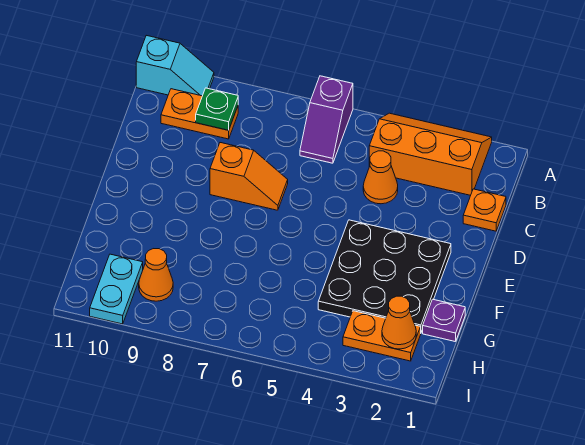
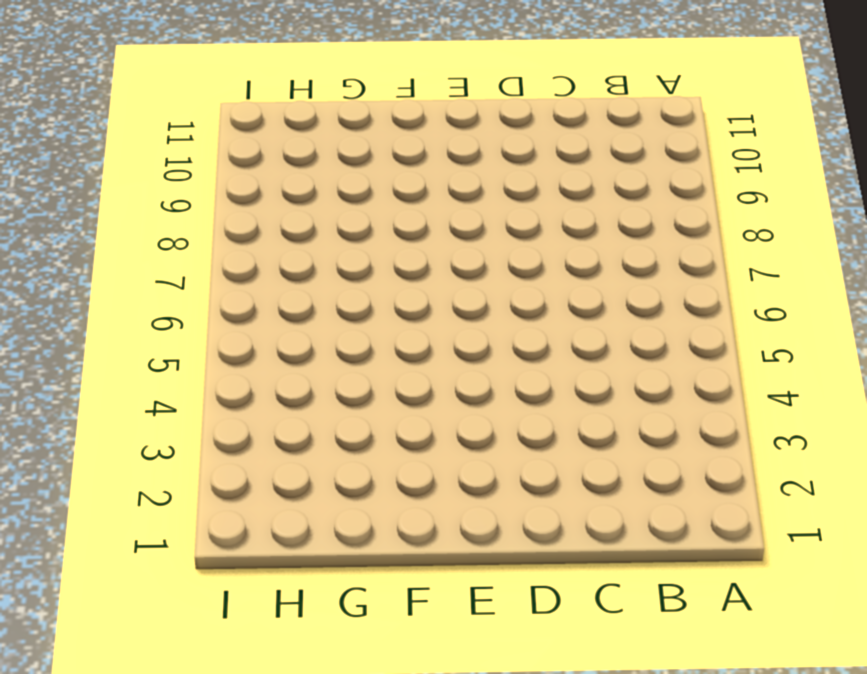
none -> orange 2x3 slope [369,113,492,195]
none -> purple 1x2 slope [300,76,353,163]
none -> cyan 1x2 slope [136,35,214,96]

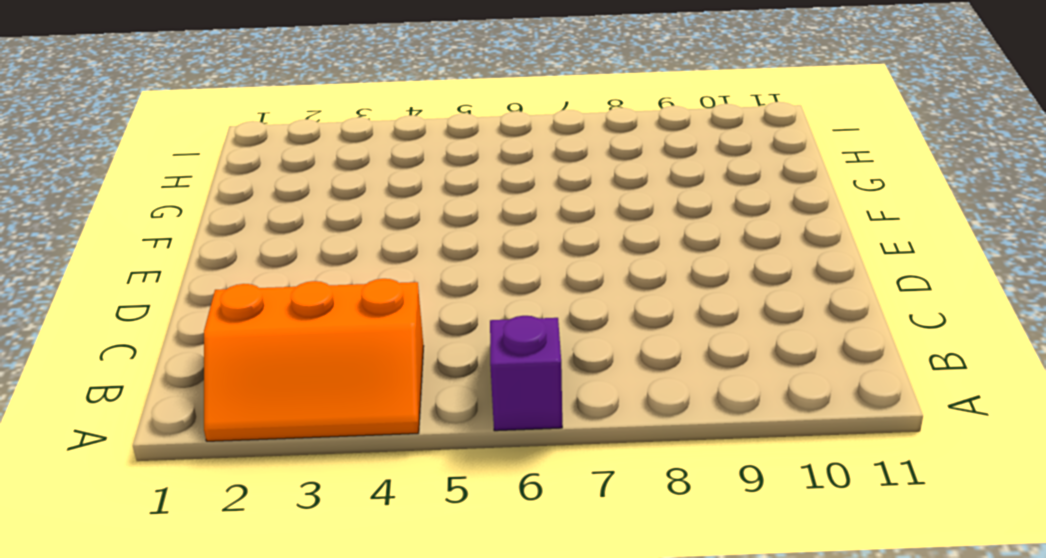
none -> cyan 1x2 slope [136,35,214,96]
none -> orange 1x2 plate [161,89,238,139]
none -> orange 1x1 plate [463,189,506,231]

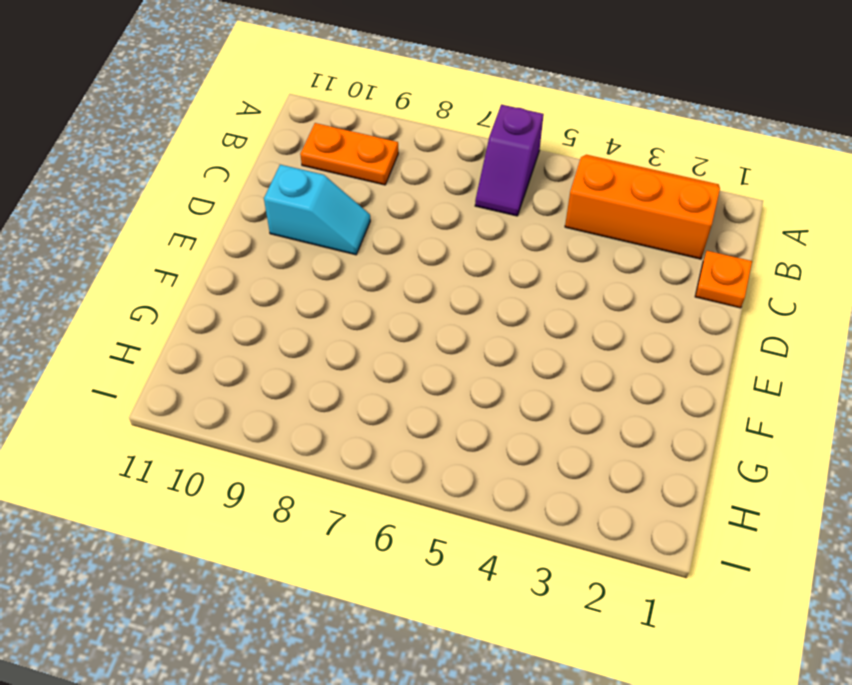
cyan 1x2 slope [264,164,370,255] -> cyan 1x2 slope moved to [136,35,214,96]
none -> orange 1x1 cone [363,151,398,204]
none -> orange 1x2 slope [210,143,288,210]
none -> black 3x3 plate [318,220,451,332]

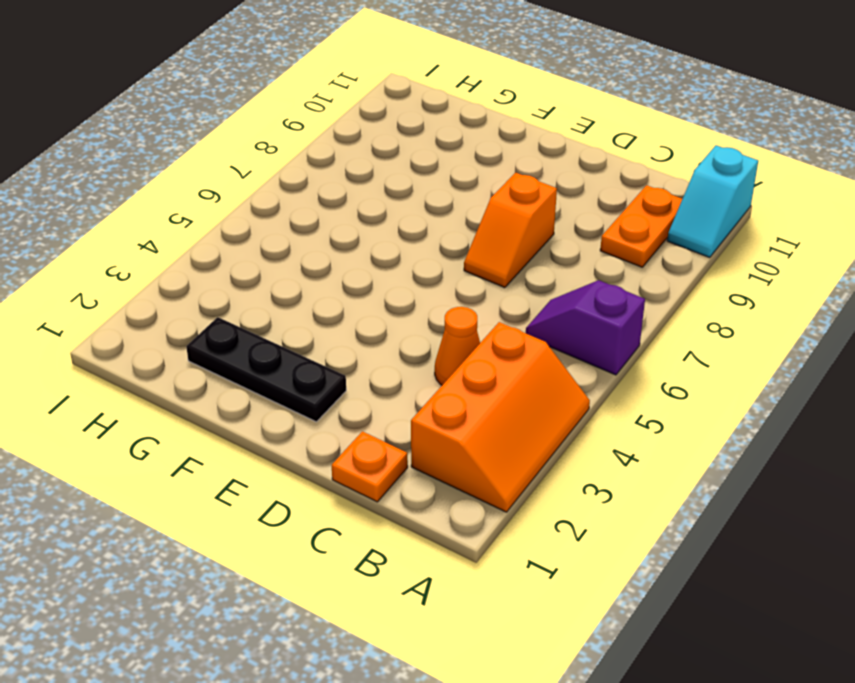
black 1x3 plate [186,317,346,422] -> black 3x3 plate [318,220,451,332]
none -> purple 1x1 plate [423,299,465,342]
none -> orange 1x2 plate [343,311,421,361]
none -> orange 1x1 cone [139,249,173,301]

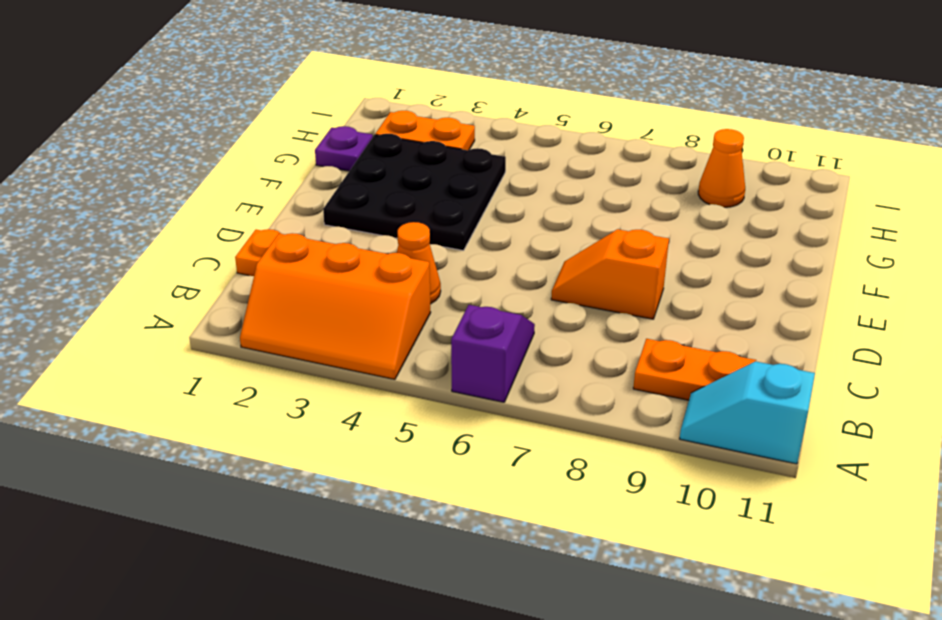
none -> cyan 1x2 plate [90,254,143,324]
none -> green 1x1 plate [196,88,238,130]
none -> orange 1x1 cone [382,296,416,349]

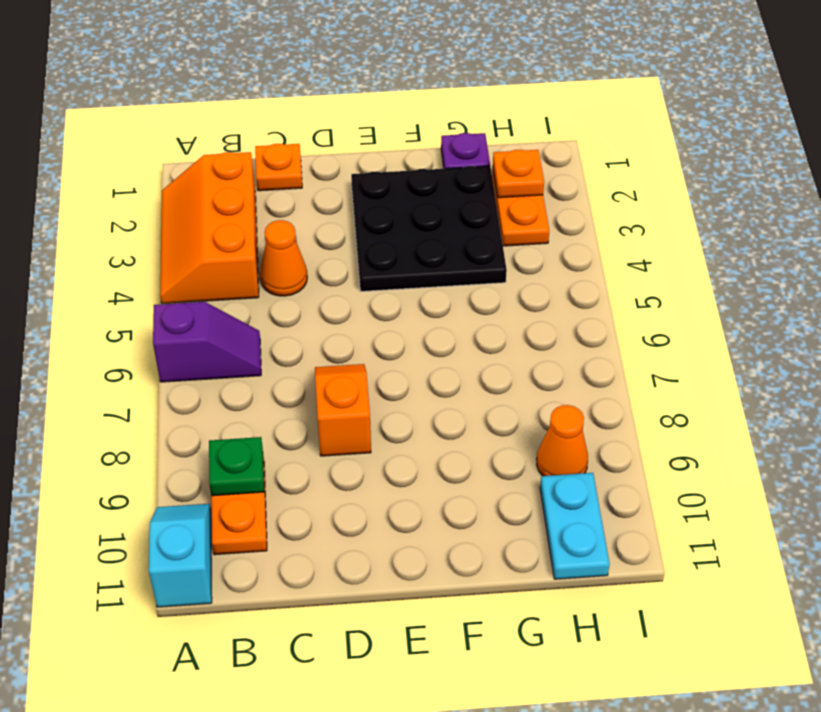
orange 1x1 plate [493,150,544,198] -> orange 1x1 cone [382,296,416,349]
cyan 1x2 plate [540,473,610,579] -> cyan 1x2 plate turned to [90,254,143,324]

